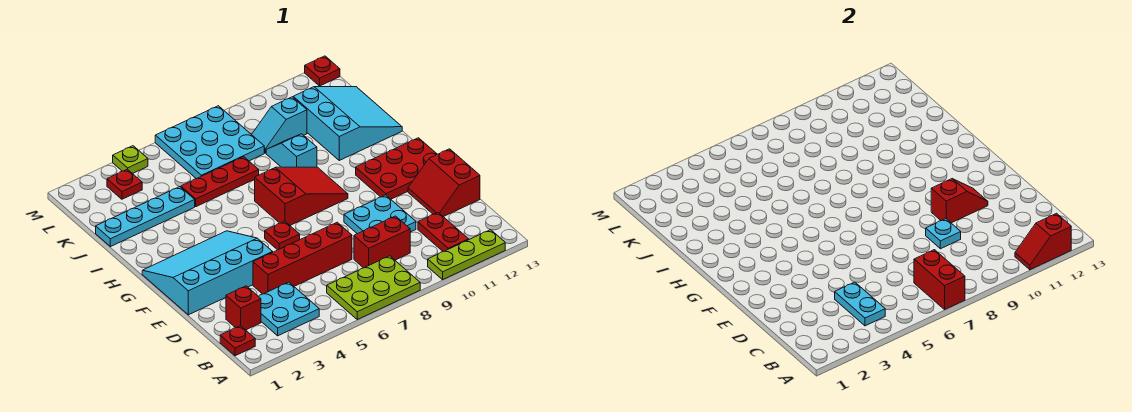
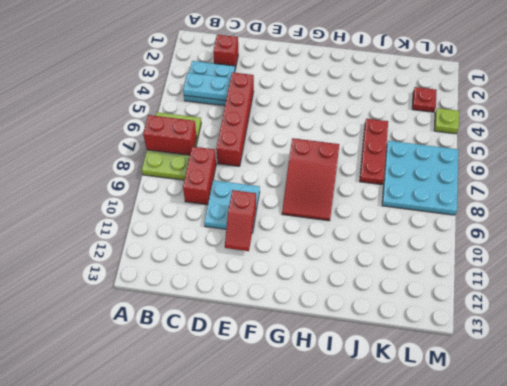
none -> lime 1x3 plate [428,230,505,280]
none -> red 1x1 plate [220,326,255,356]
none -> red 1x2 plate [418,213,469,252]

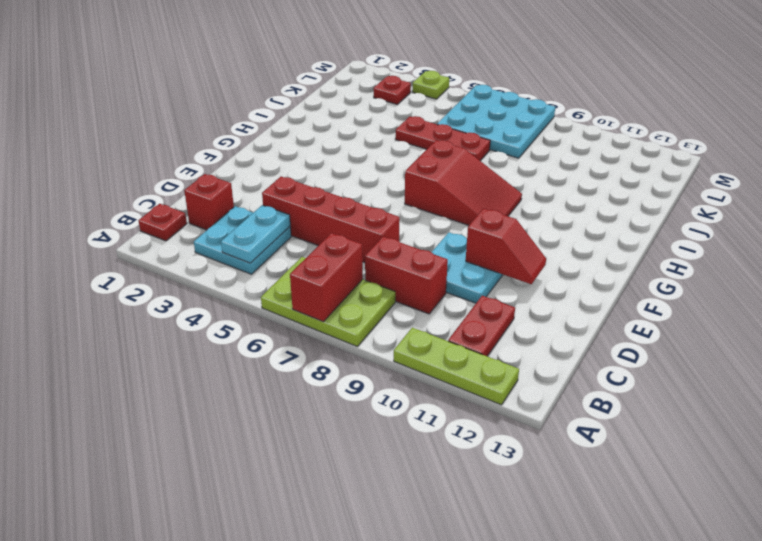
none -> red 2x2 slope [408,149,480,217]
none -> cyan 3x4 slope [142,231,273,315]
none -> red 1x1 plate [265,221,300,250]

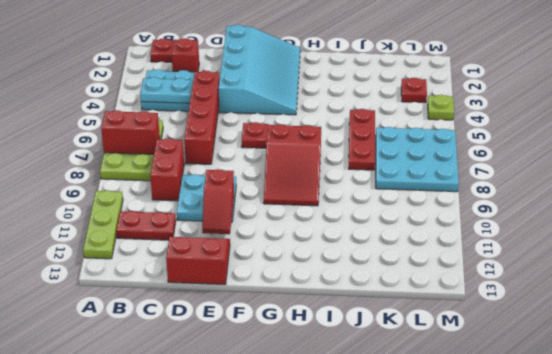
none -> red 2x3 plate [356,138,437,199]
none -> cyan 1x2 slope [266,134,317,167]
none -> cyan 3x3 slope [293,87,402,160]

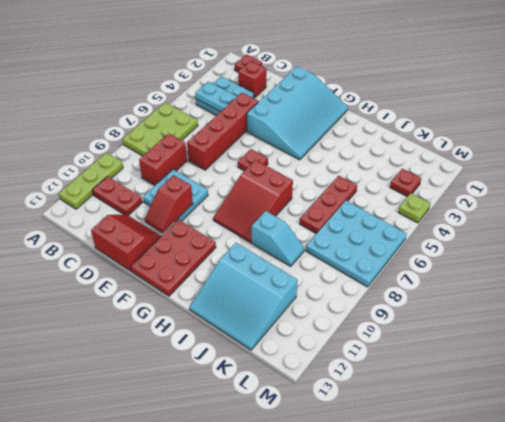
none -> cyan 1x4 plate [96,187,195,247]
none -> cyan 1x2 slope [252,97,307,153]
none -> red 1x1 plate [305,56,340,86]

